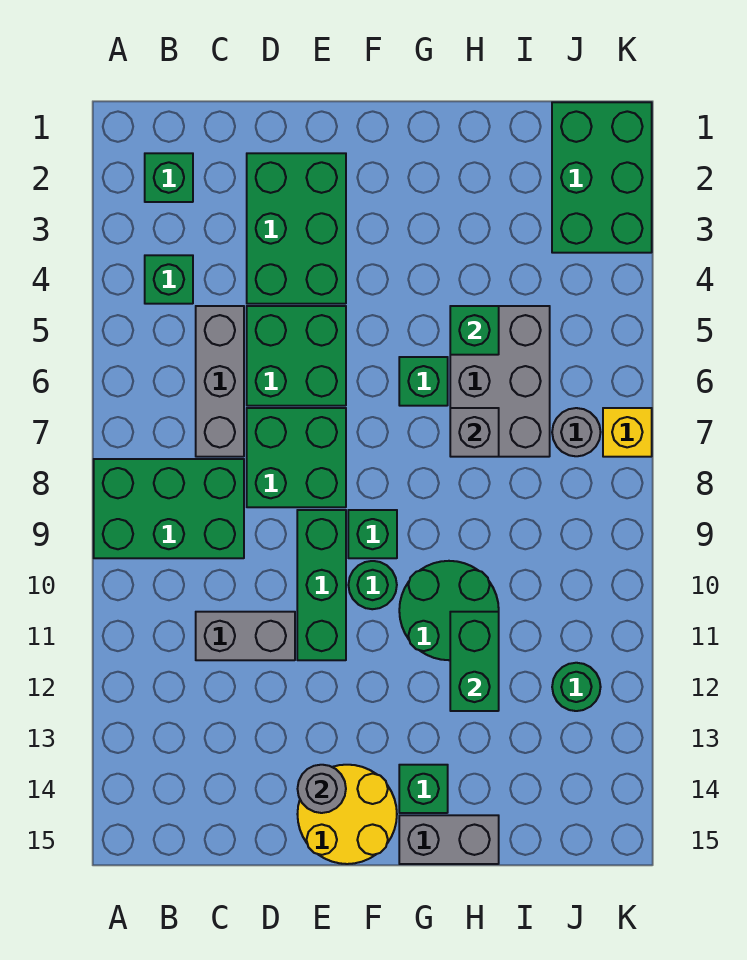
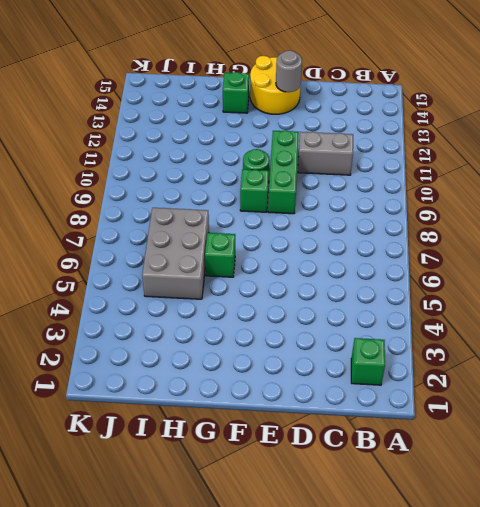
none -> green 2x3 brick [94,459,244,558]
none -> green 1x1 brick [145,255,193,304]
none -> grey 1x3 brick [196,306,244,457]

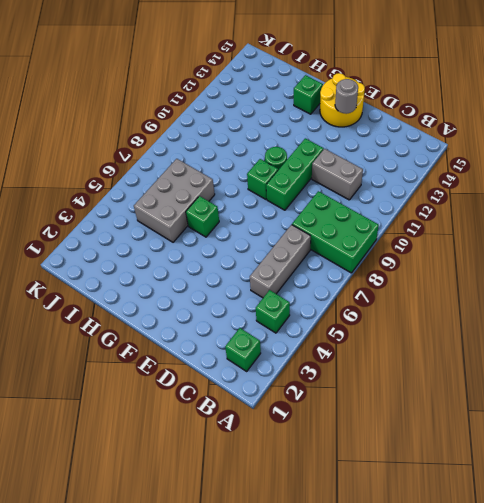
none -> green 2x3 brick [247,153,346,304]
none -> green 2x2 brick [247,306,346,406]
none -> green 2x2 brick [247,408,346,507]

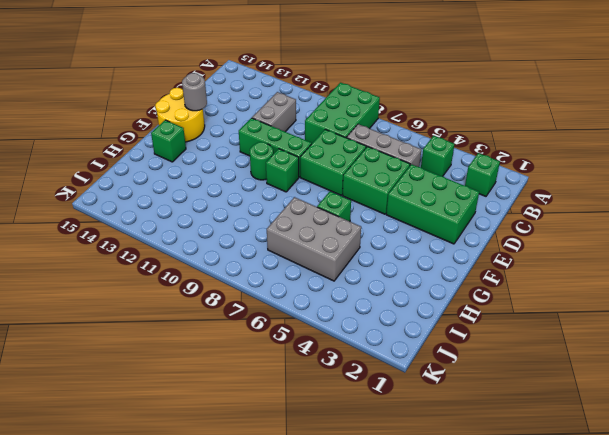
none -> green 2x2 round brick [399,561,499,660]
none -> grey 1x2 brick [399,815,499,864]
none -> green 2x3 brick [552,102,652,253]

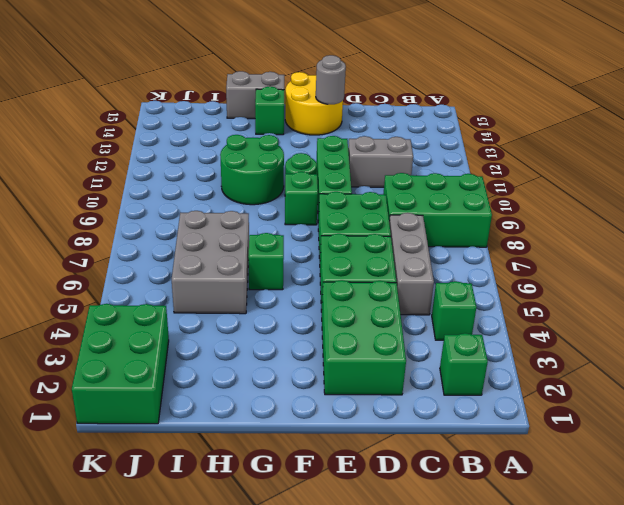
none -> grey 1x1 round brick [552,408,601,456]
none -> green 1x1 round brick [552,663,601,711]
none -> yellow 1x1 brick [603,408,652,457]

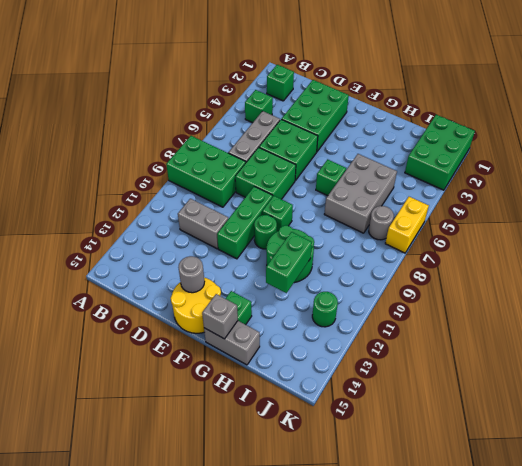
grey 1x1 brick [202,294,238,339] -> grey 1x1 brick moved to [450,408,499,457]
yellow 1x2 brick [385,197,429,253] -> yellow 1x1 brick [603,408,652,457]
none -> green 1x1 brick [450,306,499,355]

